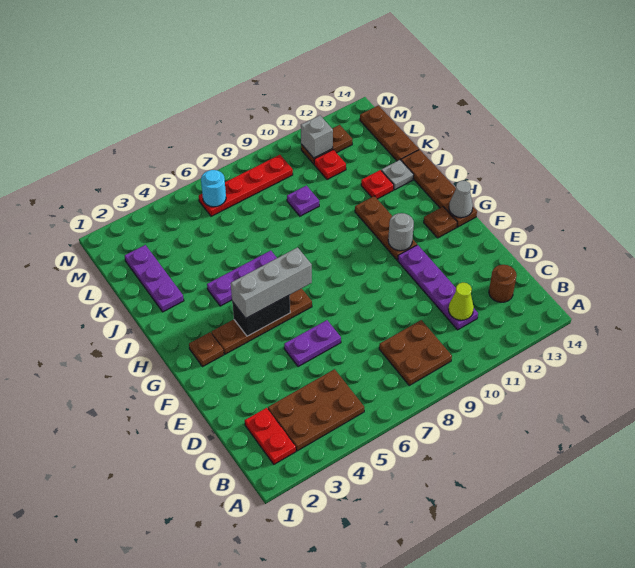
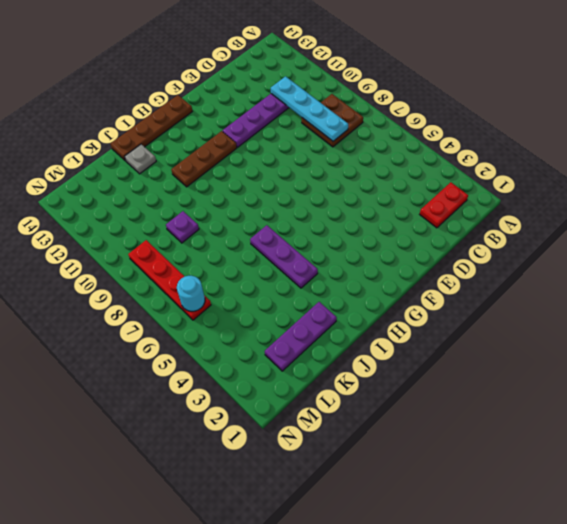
cyan 1x4 plate [271,76,348,141] -> lime 1x1 cone [448,283,474,320]
none -> brown 2x3 plate [268,369,364,451]
none -> brown 1x1 round brick [489,265,517,302]
none -> purple 1x2 plate [284,320,341,367]

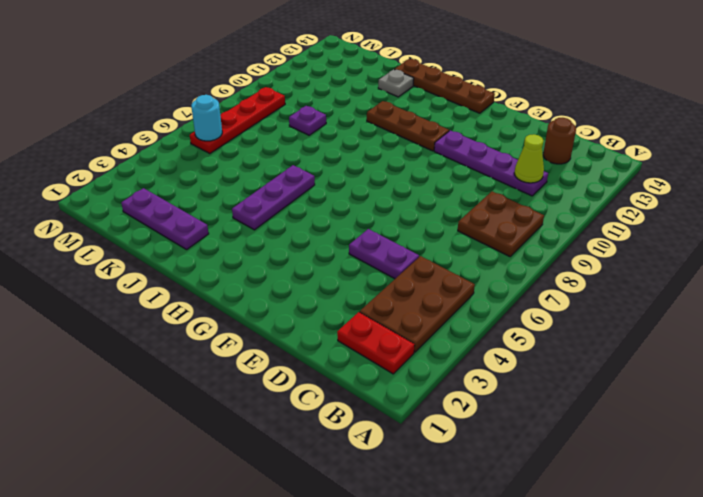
purple 1x2 plate [349,229,419,279] -> purple 1x2 plate turned to [284,320,341,367]
none -> brown 1x1 plate [189,332,224,367]
none -> brown 1x4 plate [212,288,312,354]
none -> brown 1x1 plate [424,207,457,238]

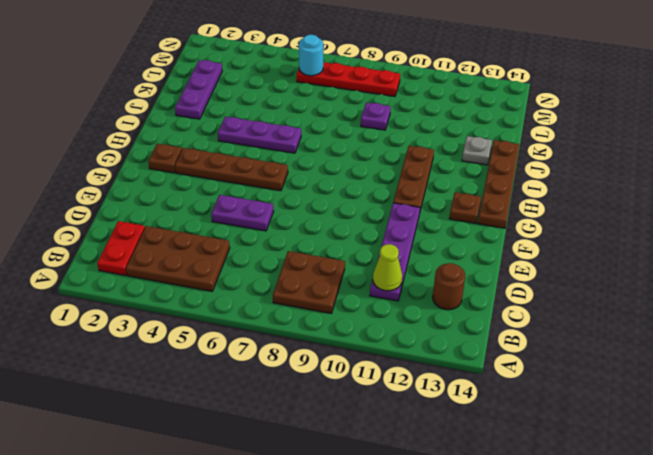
none -> red 1x1 plate [361,170,394,199]
none -> brown 1x3 plate [360,105,419,161]
none -> red 1x1 plate [314,150,346,180]

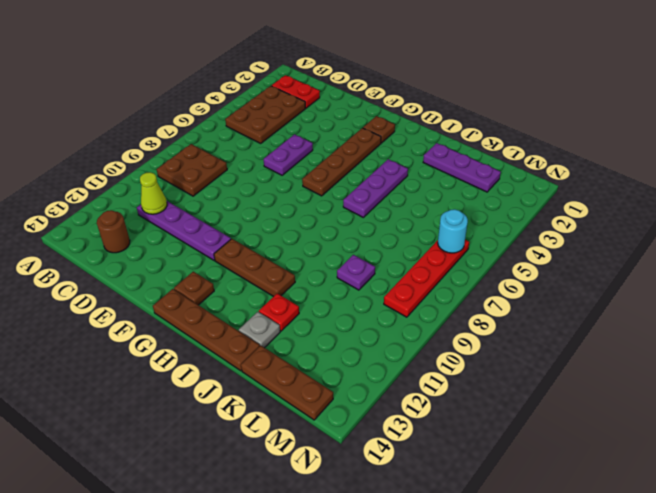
none -> red 1x1 plate [314,150,346,180]
none -> brown 1x2 plate [301,125,352,164]
none -> black 1x2 brick [232,295,290,336]

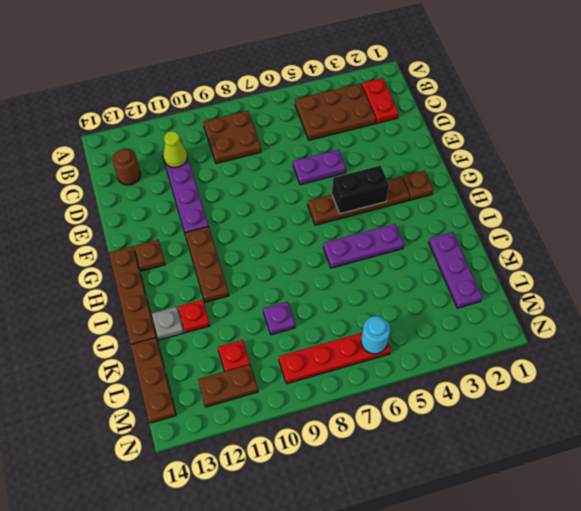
none -> grey 1x1 round brick [388,213,414,251]
none -> grey 1x1 cone [449,180,473,218]
none -> grey 1x1 brick [301,115,333,158]

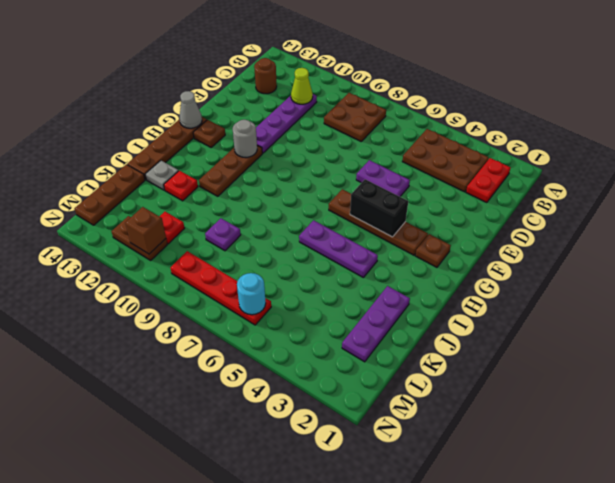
brown 1x1 brick [125,207,166,254] -> grey 1x1 brick [301,115,333,158]
none -> grey 1x3 brick [231,248,312,318]

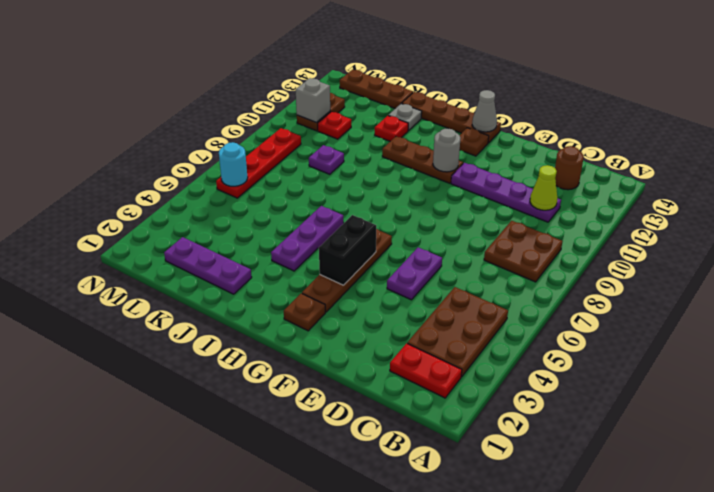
none -> grey 1x3 brick [231,248,312,318]

